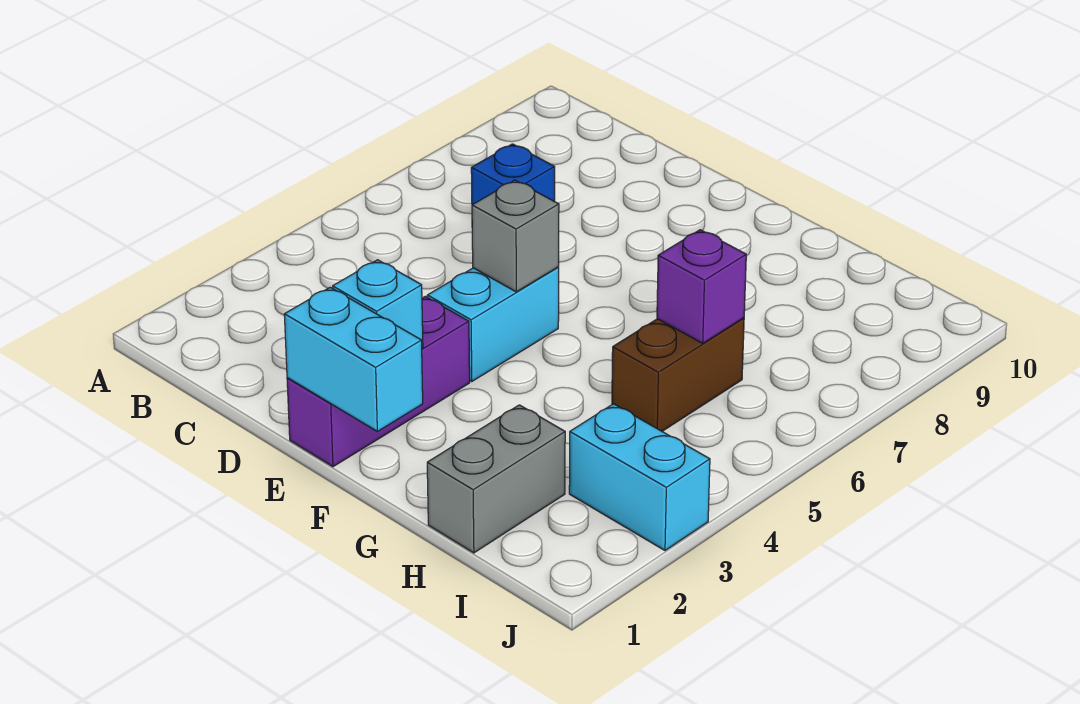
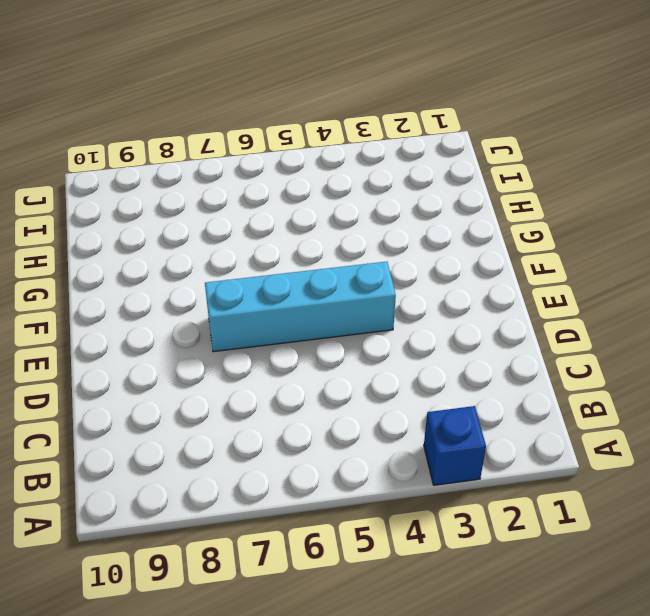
blue 1x1 brick [424,406,486,485] -> blue 1x1 brick moved to [471,144,555,205]
cyan 1x4 brick [205,262,396,352] -> cyan 1x2 brick [427,267,559,382]
none -> purple 1x3 brick [287,296,470,467]
none -> grey 1x2 brick [427,405,565,553]

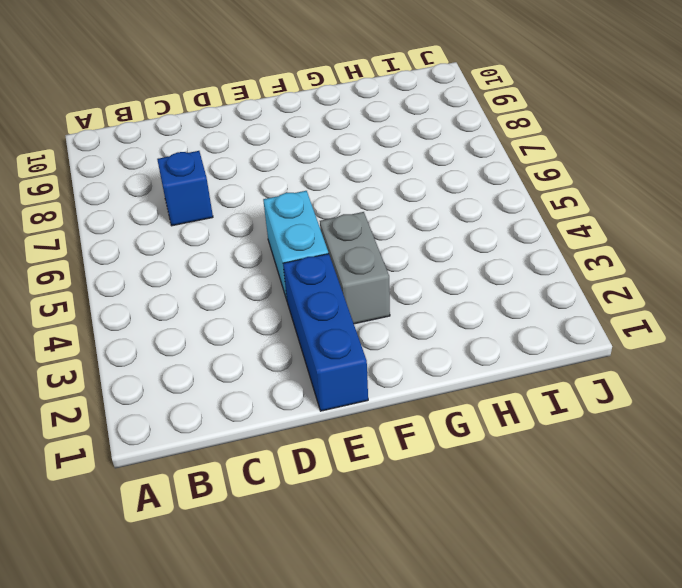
blue 1x3 brick [283,254,368,411] -> purple 1x3 brick [287,296,470,467]
grey 1x2 brick [320,212,390,324] -> grey 1x2 brick moved to [427,405,565,553]
none -> brown 1x2 brick [612,318,744,431]
none -> cyan 1x2 brick [569,404,710,550]

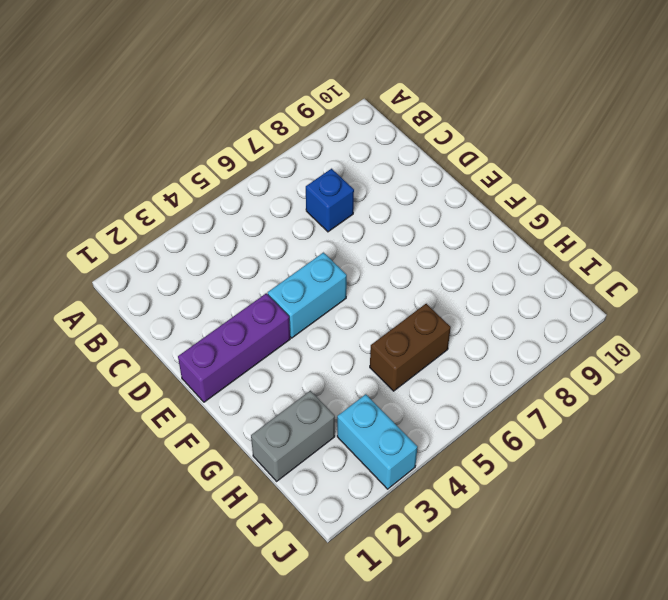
none -> cyan 1x2 brick [284,287,423,431]
none -> cyan 1x1 brick [333,260,423,349]

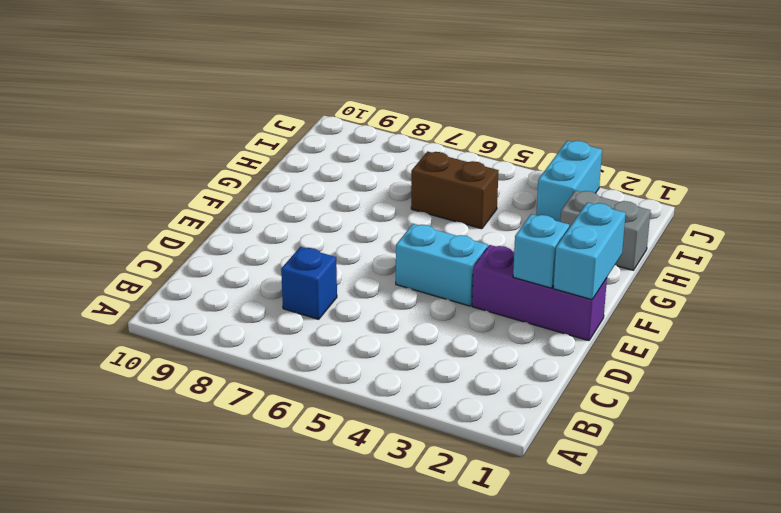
none -> grey 1x1 brick [472,180,559,292]
none -> purple 1x1 brick [657,230,746,343]

